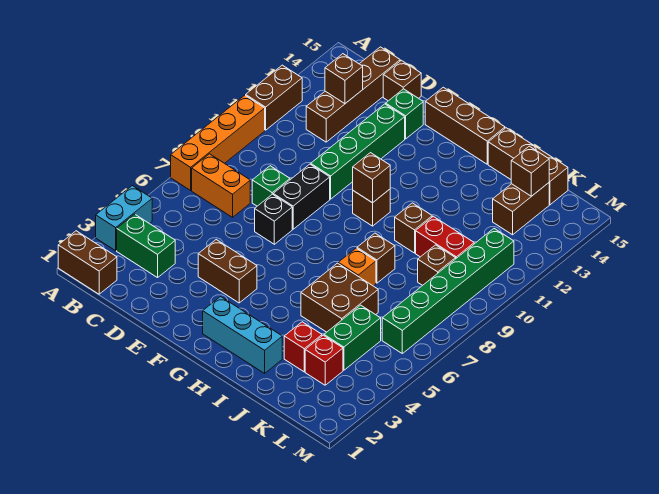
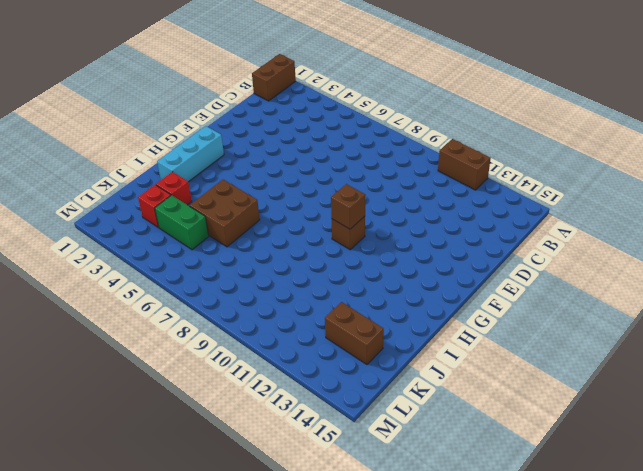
none -> cyan 1x2 brick [96,186,152,251]
none -> orange 1x4 brick [171,95,265,190]
none -> green 1x2 brick [117,214,175,278]
none -> orange 1x2 brick [192,154,250,217]

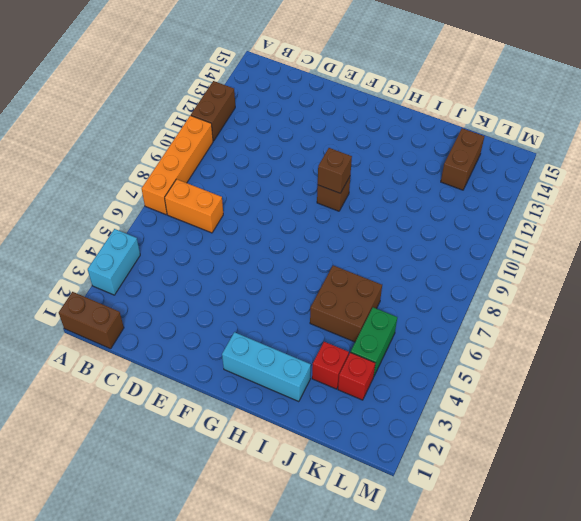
none -> green 1x2 brick [117,214,175,278]
none -> brown 1x4 brick [306,47,400,142]
none -> green 1x1 brick [252,166,290,206]
none -> brown 1x1 brick [383,60,421,101]

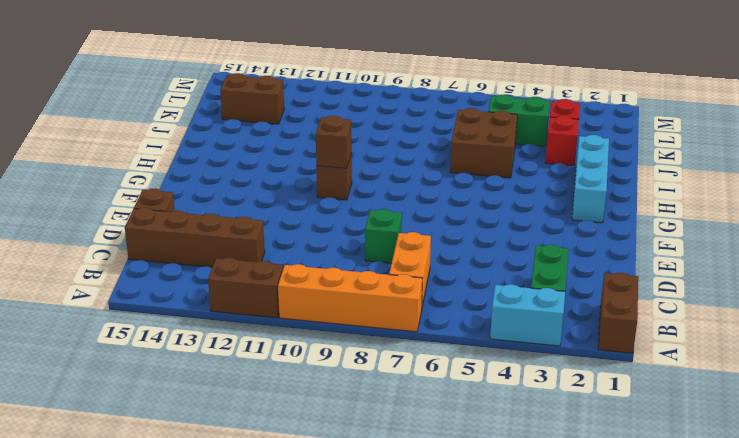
none -> brown 1x2 brick [198,240,257,303]
none -> black 1x1 brick [255,194,292,244]
none -> black 1x2 brick [273,164,330,229]
none -> green 1x4 brick [311,104,405,199]

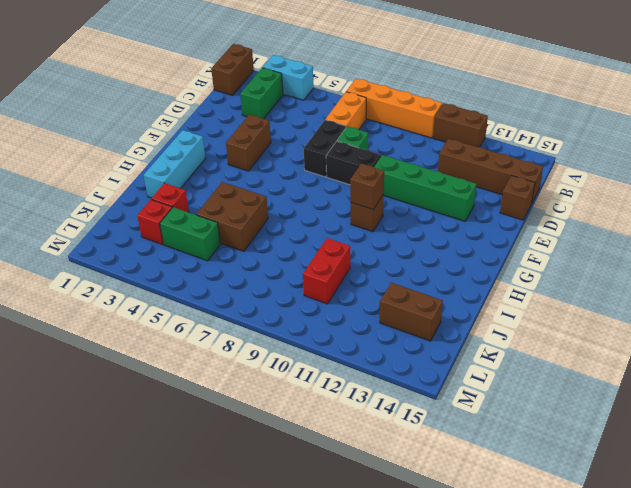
black 1x2 brick [304,120,346,177] -> black 1x1 brick [255,194,292,244]
none -> green 1x1 brick [386,89,423,139]
none -> brown 1x3 brick [425,87,505,164]
none -> orange 1x1 brick [338,248,376,286]
none -> brown 1x1 brick [357,233,395,283]

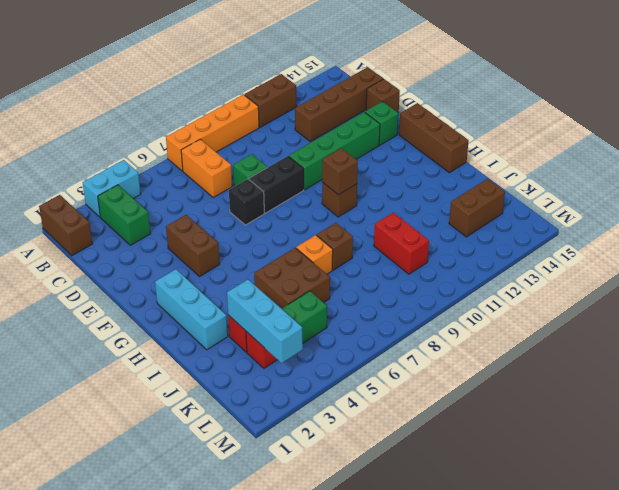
cyan 1x3 brick [227,280,303,363] -> none
none -> brown 1x1 brick [395,203,432,253]
none -> brown 1x3 brick [488,128,568,205]
none -> brown 1x1 brick [418,245,456,285]
none -> green 1x6 brick [382,229,514,353]

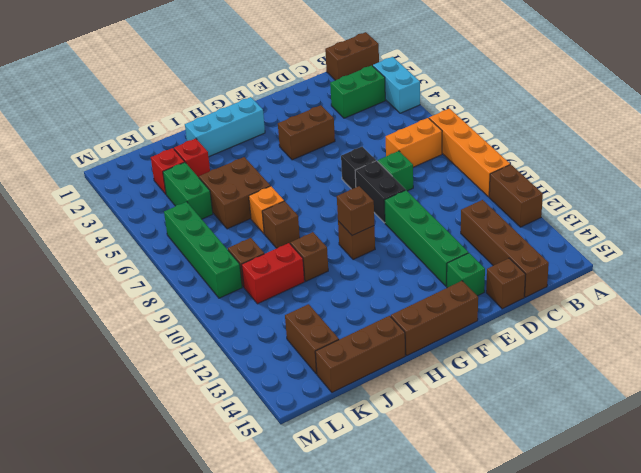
green 1x4 brick [164,202,242,298] -> green 1x6 brick [382,229,514,353]
none -> brown 1x1 brick [325,54,363,104]
none -> brown 1x1 brick [511,146,549,196]

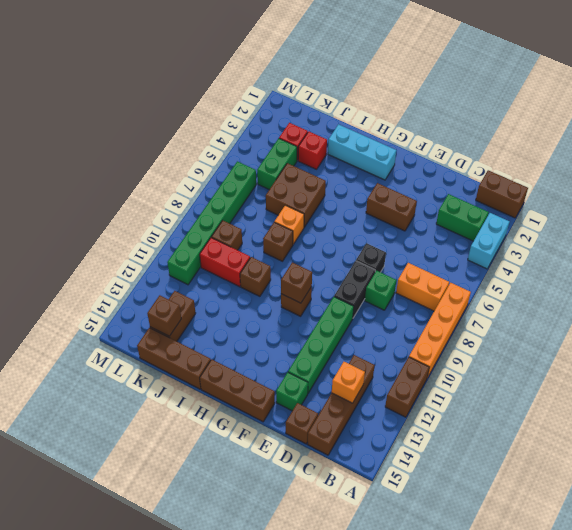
orange 1x1 brick [332,362,365,403] -> brown 1x1 brick [325,54,363,104]

